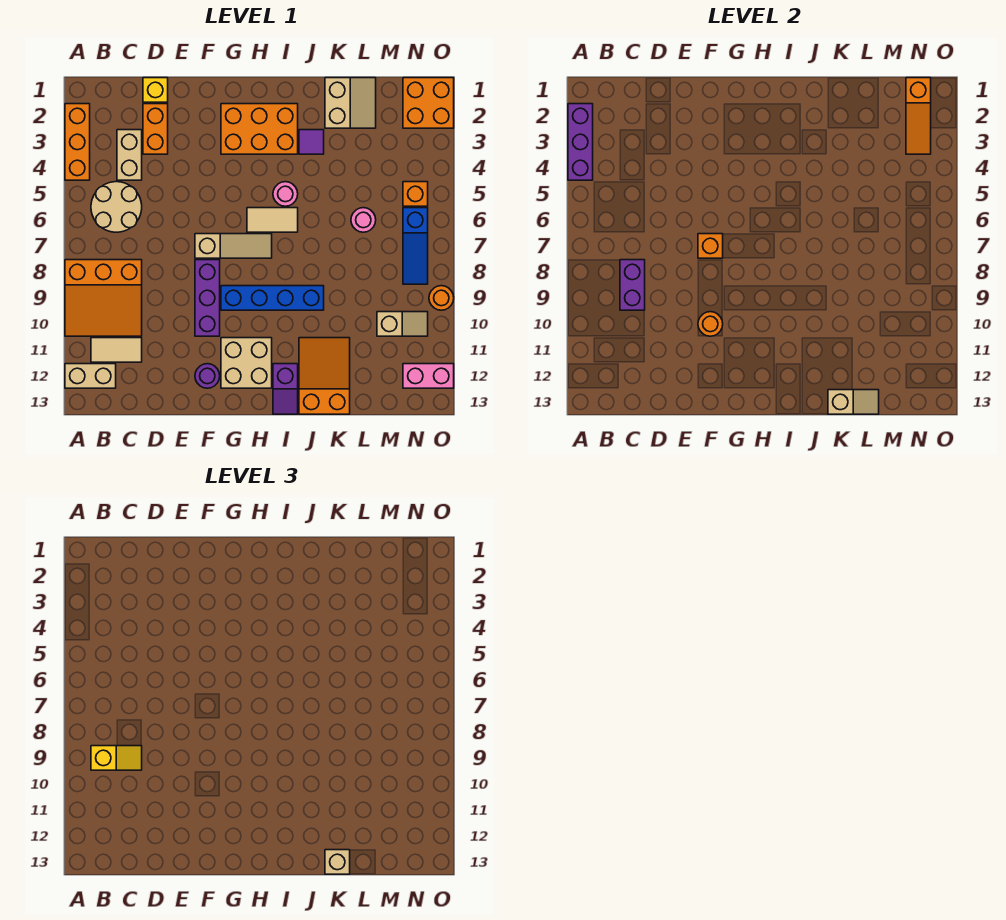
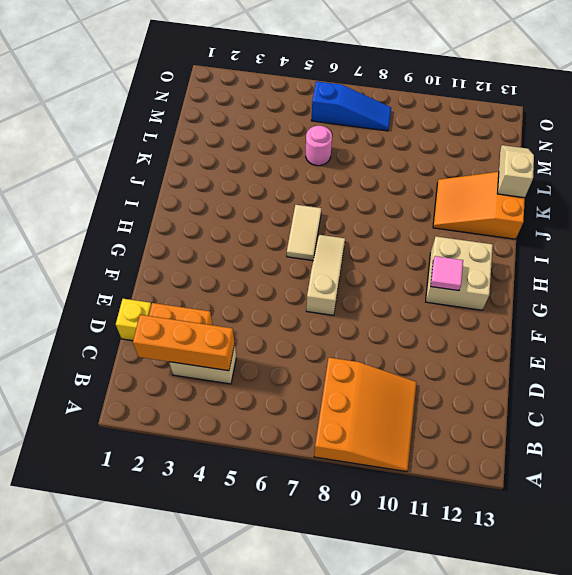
orange 1x3 brick [133,315,235,371] -> orange 1x3 brick moved to [65,104,90,180]
pink 1x1 tile [431,256,463,291] -> none
none -> tan 1x2 brick [65,364,116,388]
none -> tan 2x2 round brick [91,182,142,232]
none -> tan 1x2 tile [91,338,142,362]
none -> purple 1x3 brick [195,260,220,336]

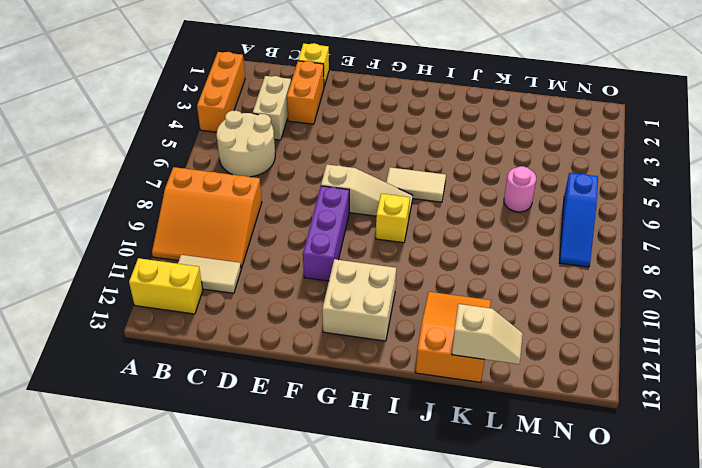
yellow 1x2 brick [129,258,203,314] -> tan 1x2 brick [65,364,116,388]
yellow 1x1 brick [376,194,410,243] -> none
none -> purple 1x1 round brick [195,364,220,388]
none -> orange 2x3 brick [221,104,298,154]
none -> blue 1x4 brick [221,286,324,310]
none -> pink 1x1 round brick [273,182,298,206]

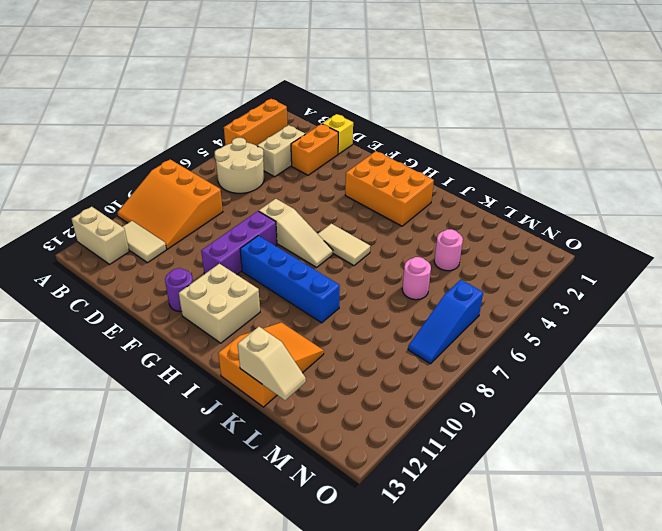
pink 1x1 round brick [434,229,463,271] -> pink 1x1 round brick moved to [273,182,298,206]
none -> purple 1x2 slope [273,364,298,414]
none -> purple 1x1 tile [299,130,324,154]
none -> tan 2x2 slope [325,78,376,128]
none -> tan 1x2 slope [377,312,428,336]

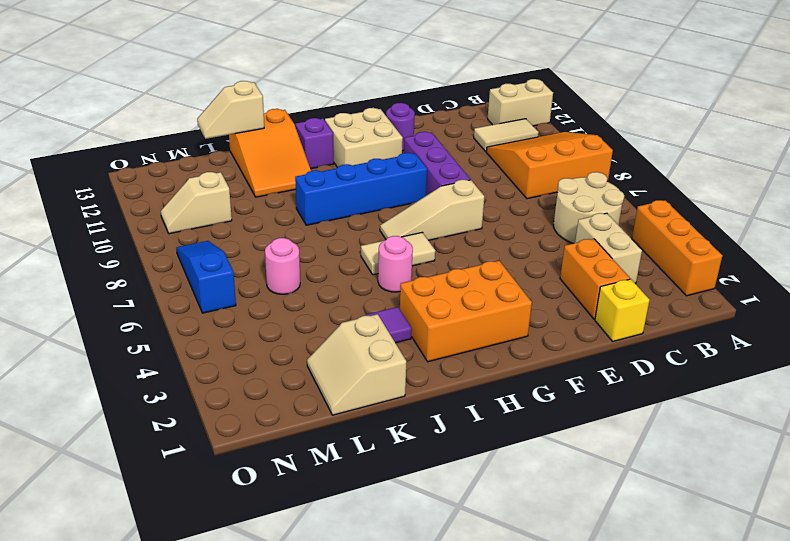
none -> orange 2x2 brick [403,78,454,128]
none -> orange 1x1 brick [403,182,428,206]
none -> pink 1x2 brick [403,364,454,388]
none -> orange 1x1 round brick [429,286,454,310]

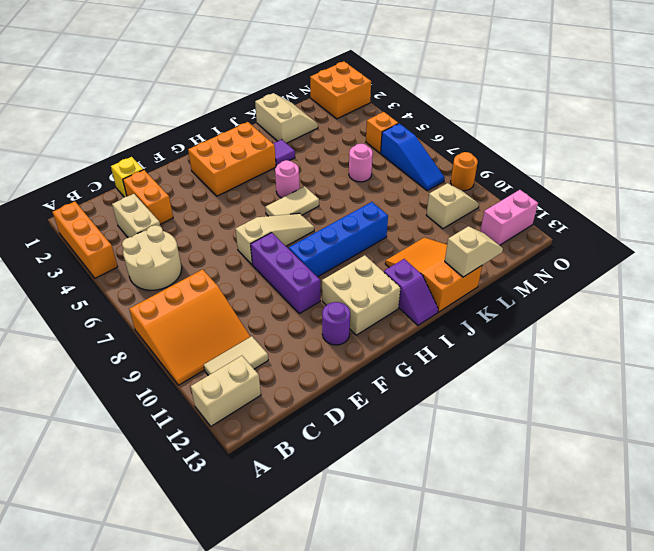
none -> purple 1x3 brick [568,104,593,180]
none -> purple 1x2 brick [620,260,645,310]
none -> orange 1x1 brick [698,234,723,258]
none -> orange 1x1 round brick [698,312,723,336]

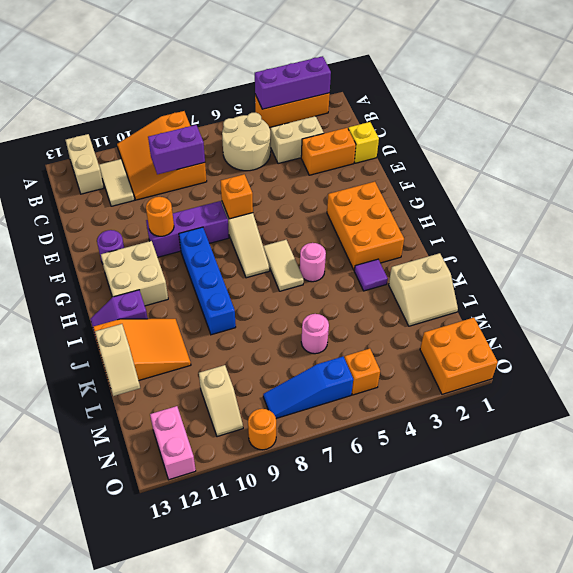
none -> orange 1x3 slope [906,78,931,154]
none -> yellow 1x2 slope [91,746,142,770]
none -> tan 1x1 brick [325,850,350,874]

